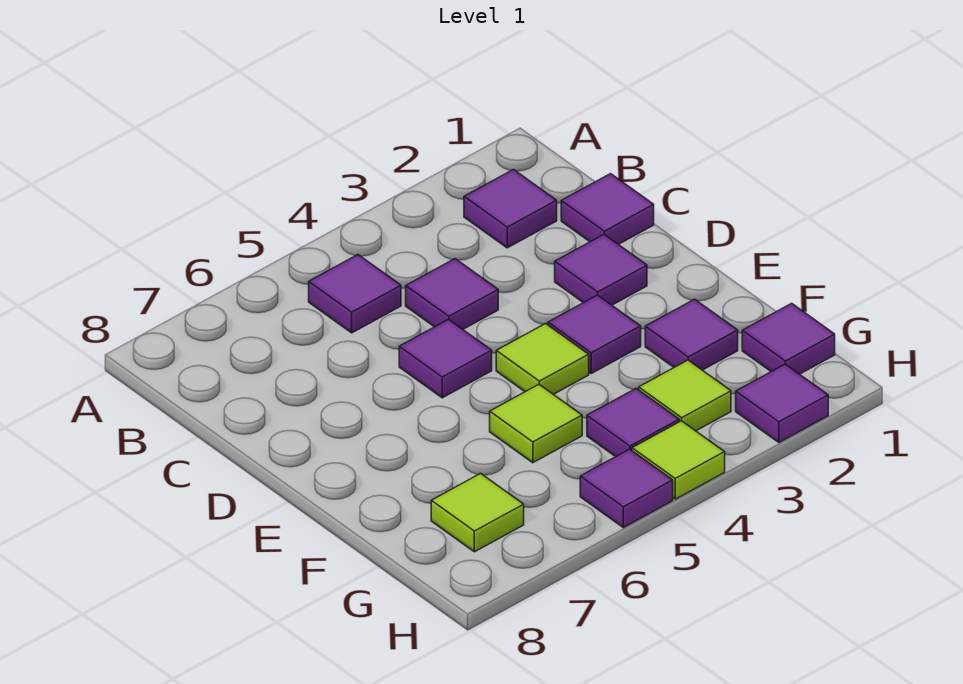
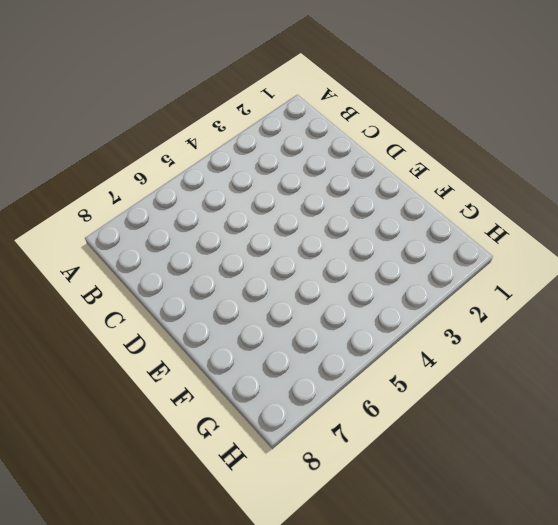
none -> purple 1x1 tile [464,170,557,248]
none -> purple 1x1 tile [309,255,401,333]
none -> purple 1x1 tile [561,174,654,244]

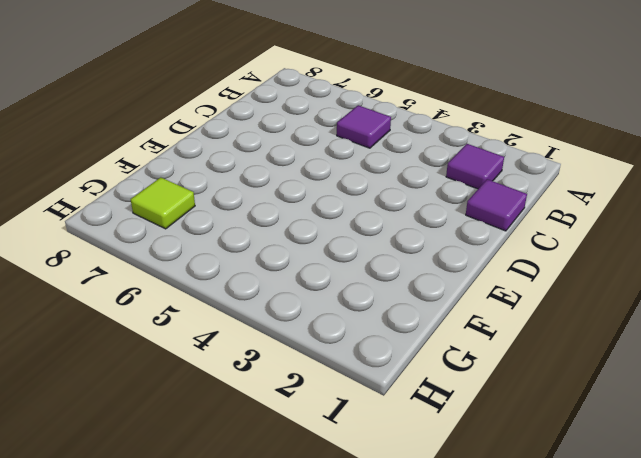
none -> purple 1x1 tile [406,259,498,329]
none -> purple 1x1 tile [555,235,647,305]
none -> purple 1x1 tile [399,319,492,398]

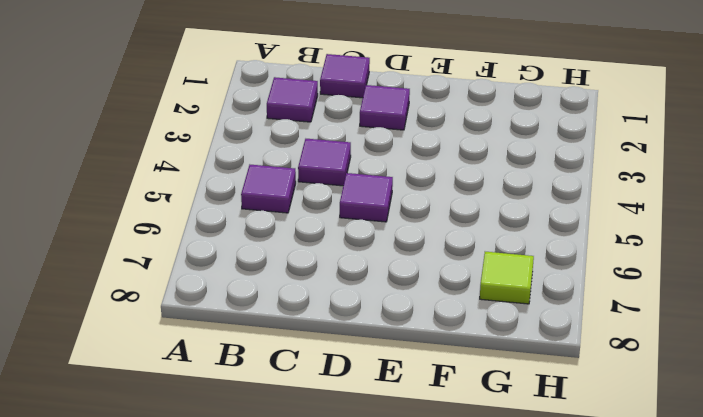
none -> purple 1x1 tile [548,295,641,373]
none -> lime 1x1 tile [496,324,589,394]
none -> purple 1x1 tile [645,299,738,370]

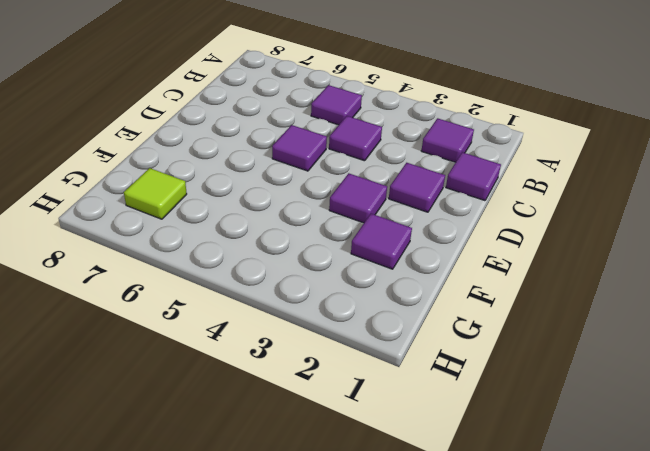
none -> lime 1x1 tile [496,324,589,394]
none -> lime 1x1 tile [490,384,582,463]
none -> purple 1x1 tile [742,303,835,374]

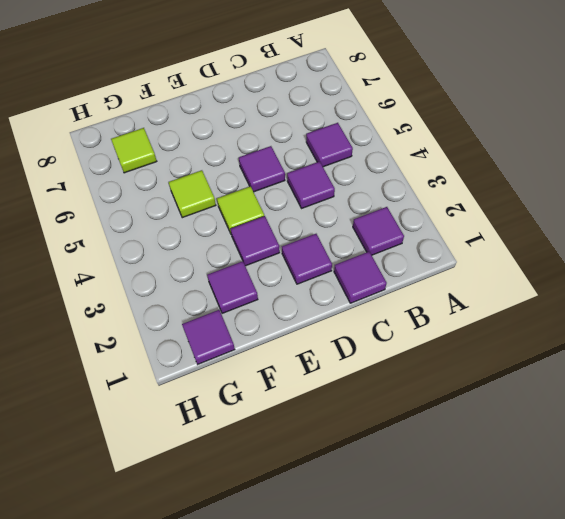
none -> lime 1x1 tile [639,360,731,431]
none -> purple 1x1 tile [587,389,679,457]
none -> purple 1x1 tile [736,364,828,442]

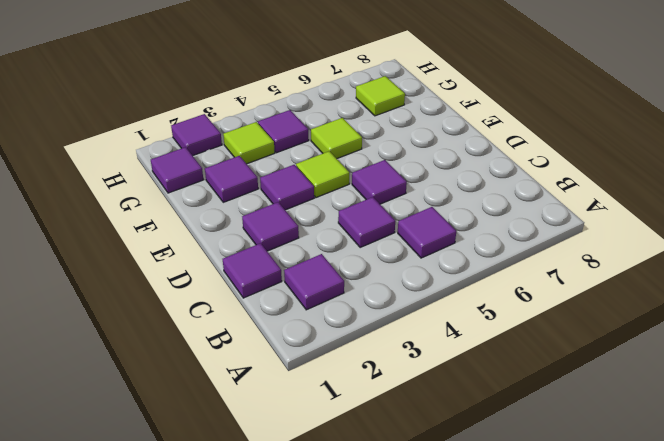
none -> lime 1x1 tile [632,421,725,499]
none -> purple 1x1 tile [580,449,673,528]

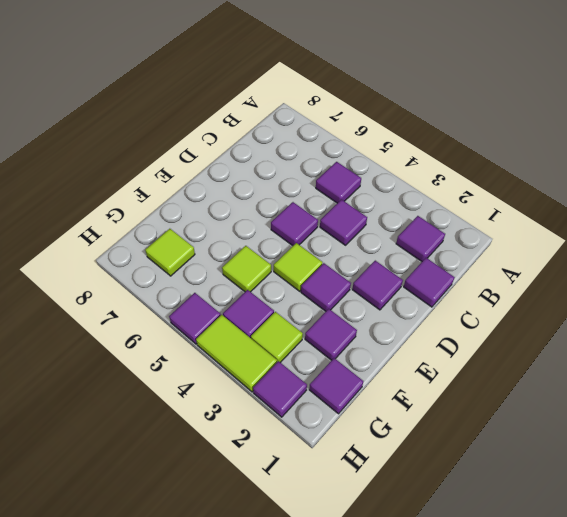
lime 1x2 tile [196,315,277,392] -> lime 1x1 tile [632,421,725,499]

